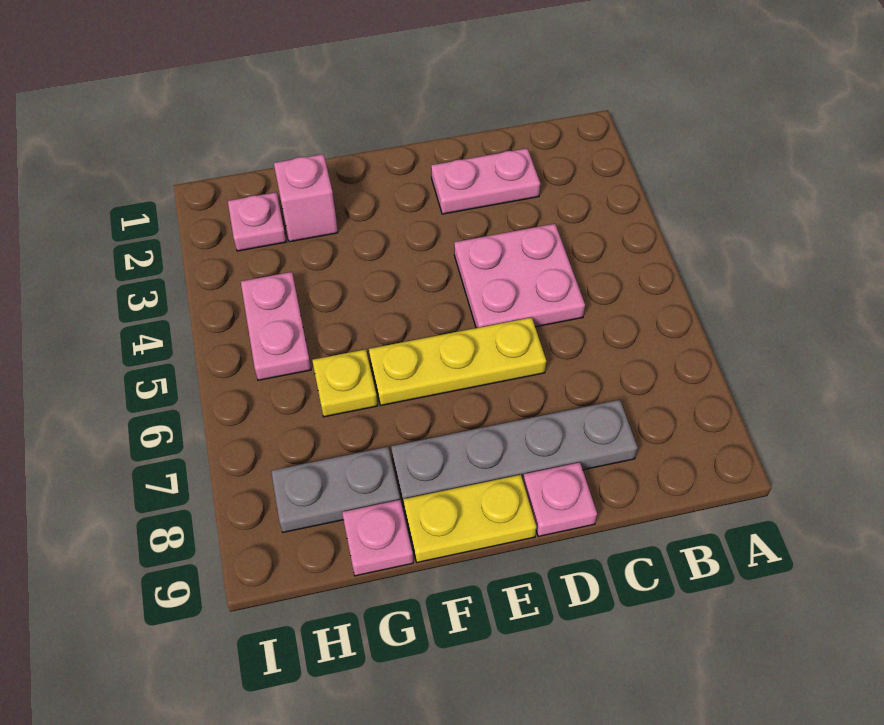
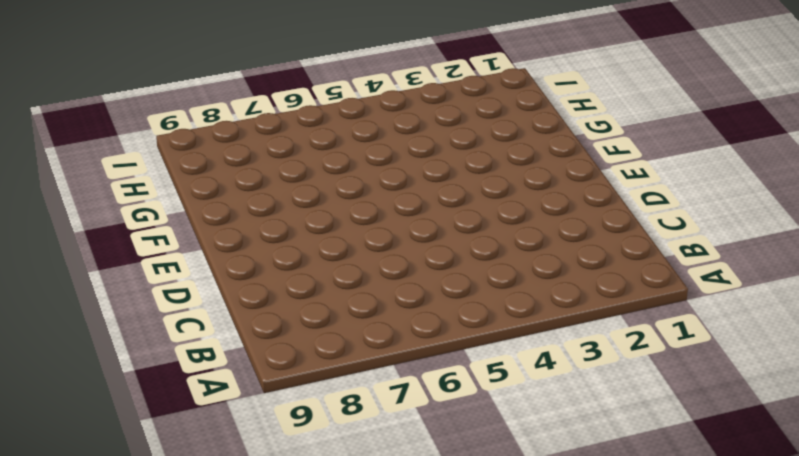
none -> pink 1x2 plate [431,148,540,214]
none -> pink 2x2 plate [454,224,585,328]
none -> grey 1x4 plate [391,400,638,506]

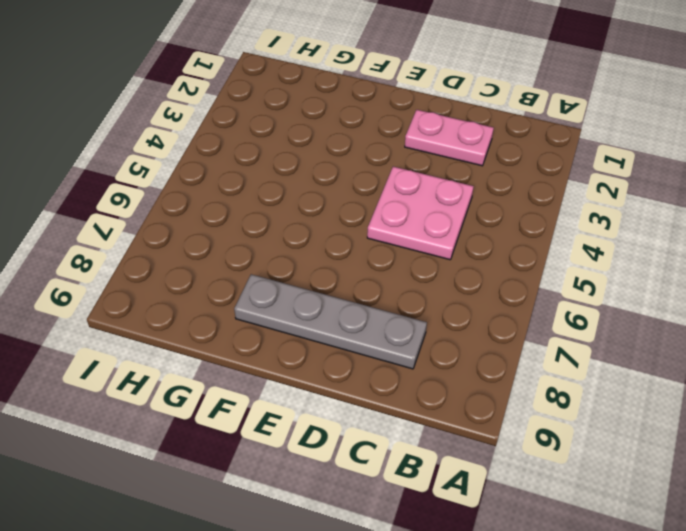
none -> yellow 1x3 plate [369,317,546,405]
none -> pink 1x1 plate [523,462,597,536]
none -> yellow 1x2 plate [403,475,536,562]

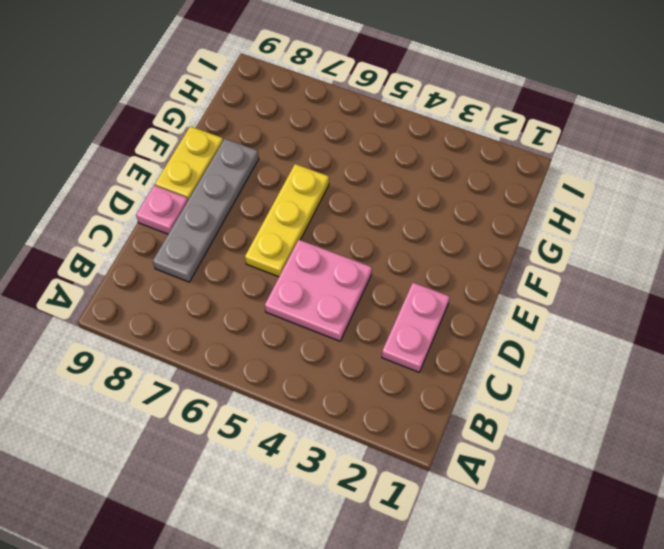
none -> pink 1x1 brick [274,154,338,242]
none -> yellow 1x1 plate [312,349,378,417]
none -> grey 1x2 plate [271,447,400,532]

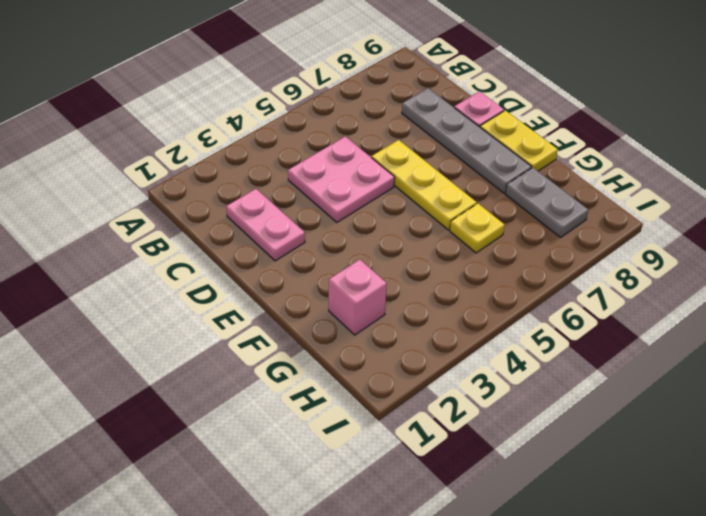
none -> pink 1x1 plate [342,500,413,576]
none -> pink 1x1 plate [228,192,286,251]
none -> pink 1x2 plate [241,272,311,380]

